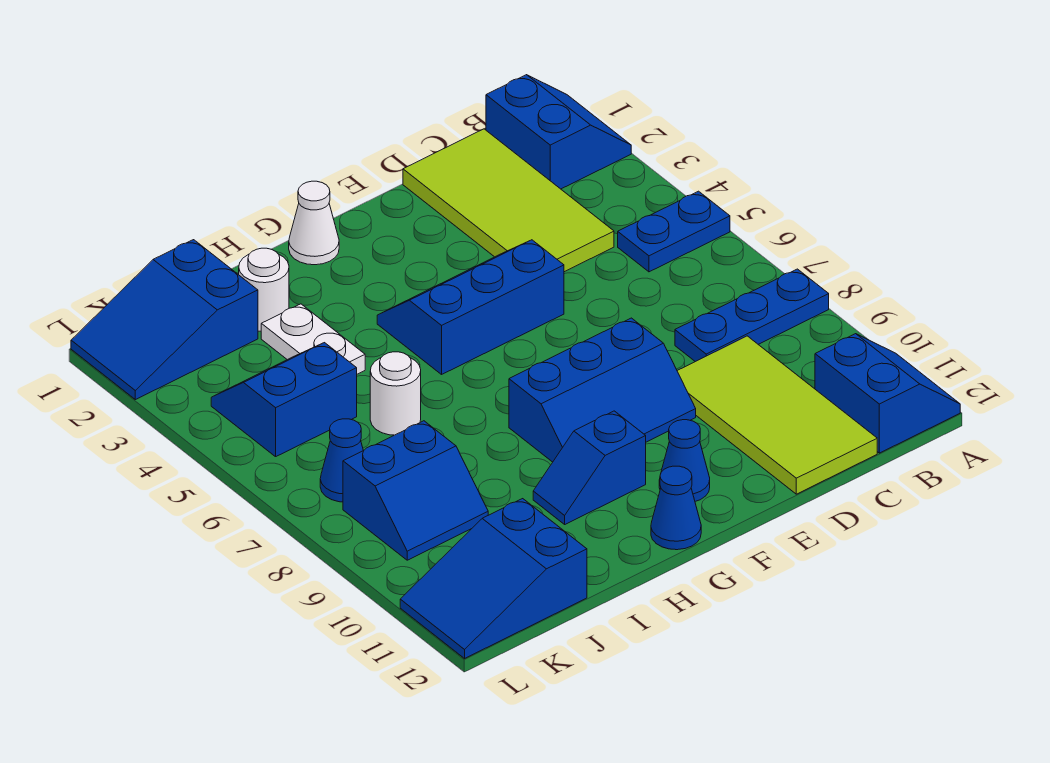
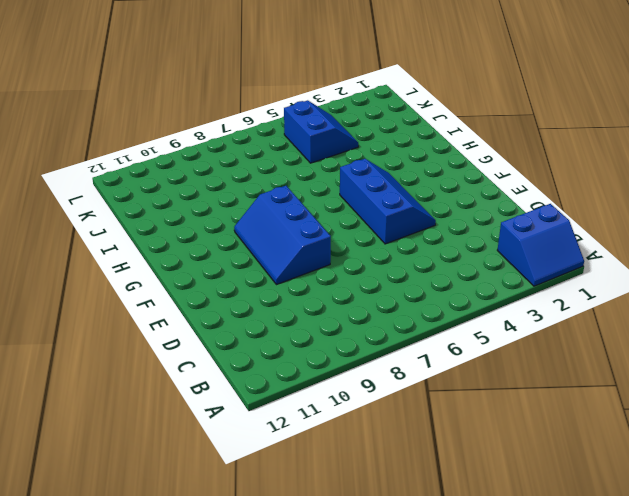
none -> blue 1x2 plate [618,191,730,272]
none -> blue 1x3 plate [675,269,829,362]
none -> blue 2x2 slope [815,334,960,453]

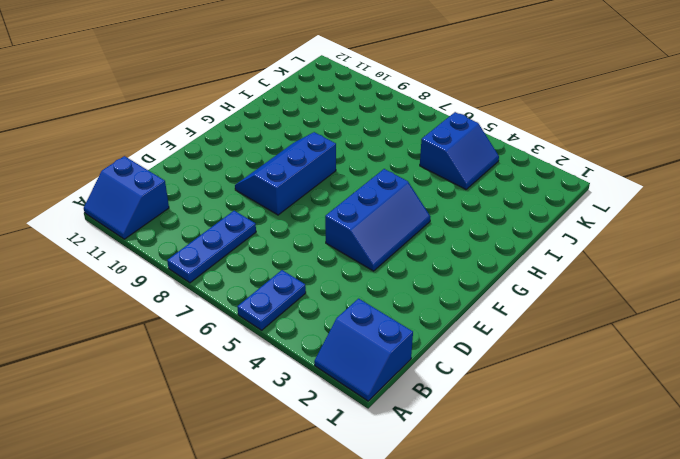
none -> lime 2x4 tile [403,129,614,272]
none -> lime 2x4 tile [677,336,877,494]
none -> blue 1x1 cone [659,420,710,501]

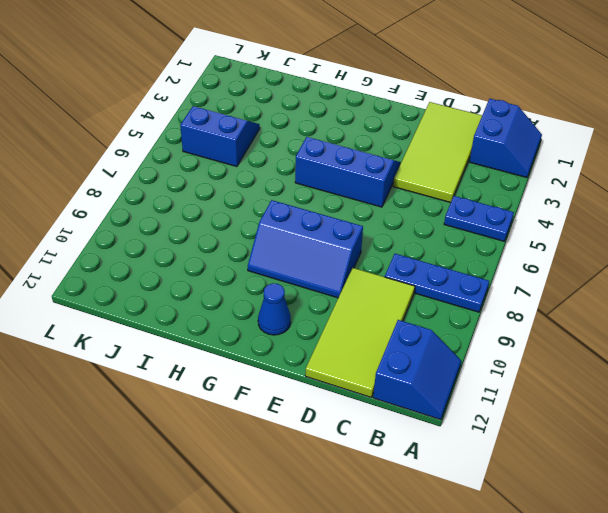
none -> white 1x1 cone [289,181,339,265]
none -> blue 1x2 slope [533,411,646,524]
none -> blue 1x1 cone [651,466,701,550]

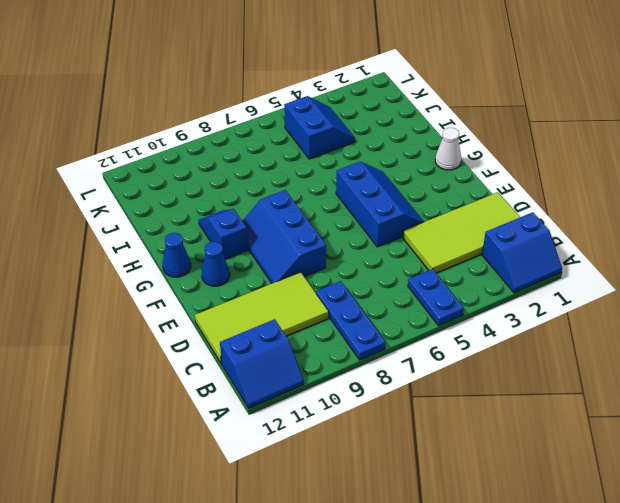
none -> white 1x1 round brick [239,248,289,331]
none -> white 1x2 plate [261,304,365,374]
none -> white 1x1 round brick [370,352,421,435]

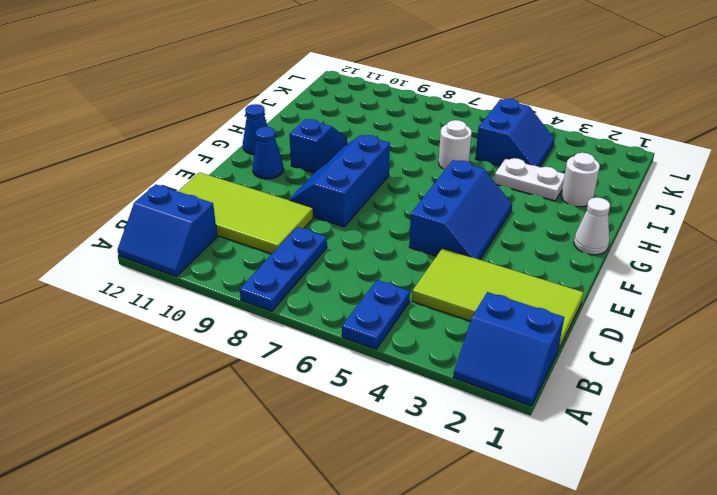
none -> blue 2x3 slope [71,240,258,400]
none -> blue 2x2 slope [343,421,488,560]
none -> blue 2x3 slope [400,499,587,658]

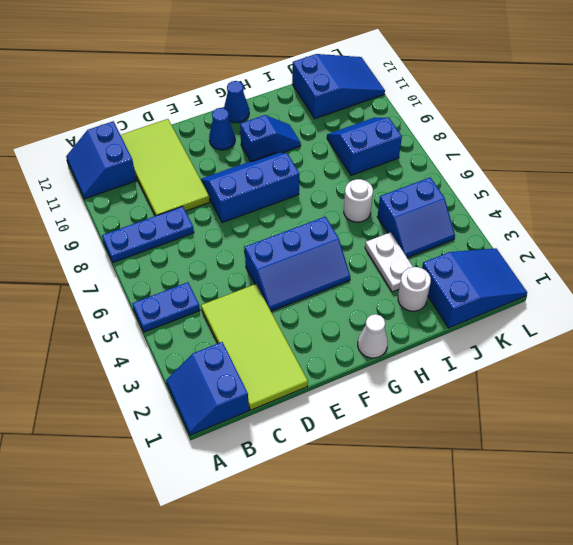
none -> blue 1x1 cone [320,419,363,502]

